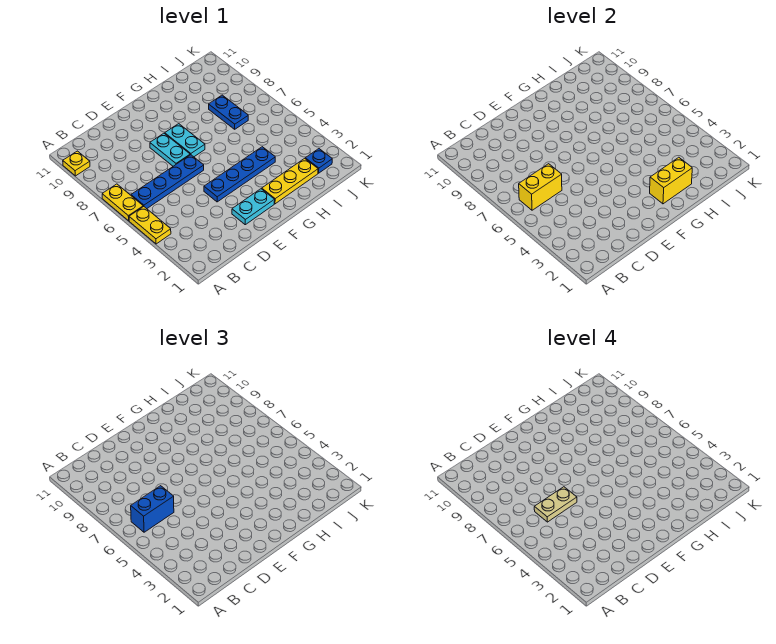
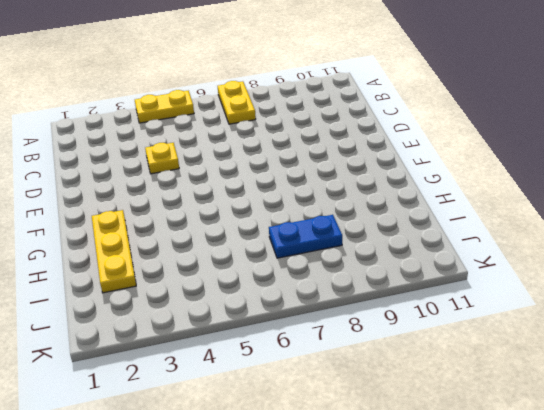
yellow 1x2 plate [218,81,256,124] -> yellow 1x2 plate turned to [102,184,143,221]
yellow 1x1 plate [145,143,179,174] -> yellow 1x1 plate moved to [63,151,90,176]
none -> blue 1x4 plate [131,155,204,209]
none -> cyan 1x2 plate [232,189,275,225]
none -> blue 1x4 plate [204,147,275,202]

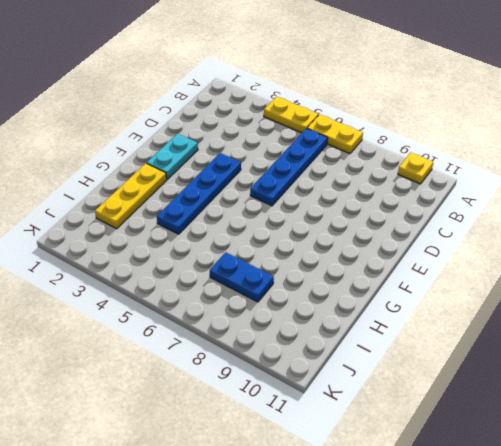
none -> cyan 1x2 plate [150,133,190,166]
none -> cyan 1x2 plate [165,124,205,157]
none -> blue 1x1 plate [305,149,332,173]

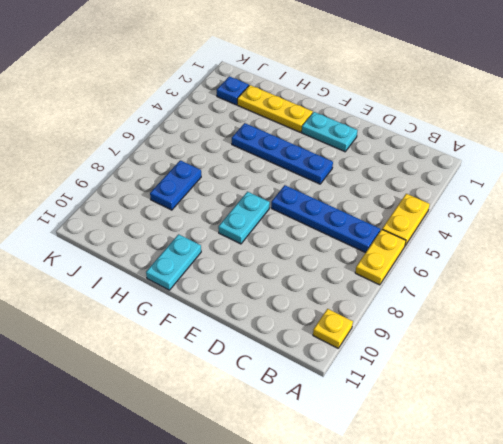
cyan 1x2 plate [146,234,201,290] -> cyan 1x2 plate moved to [150,133,190,166]
none -> yellow 1x2 brick [519,164,562,210]
none -> yellow 1x2 brick [650,157,692,204]
none -> blue 1x2 brick [131,486,174,532]

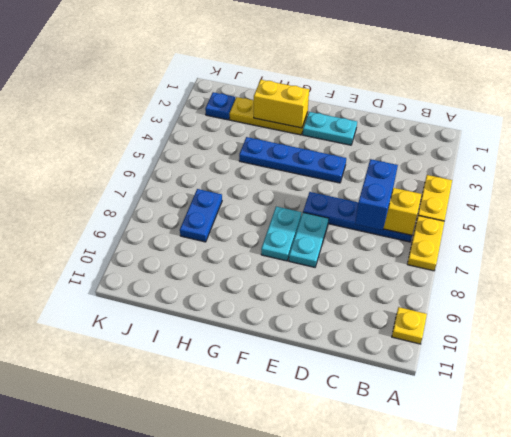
blue 1x2 brick [355,159,398,230] -> blue 1x2 brick turned to [131,486,174,532]
none -> tan 1x2 plate [534,487,577,522]

